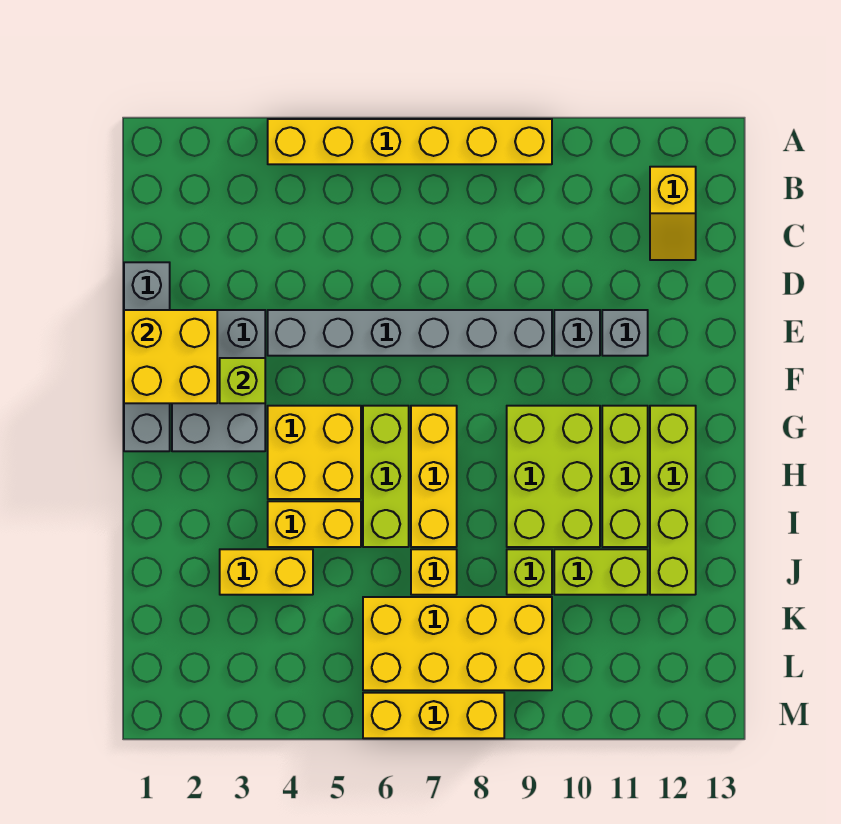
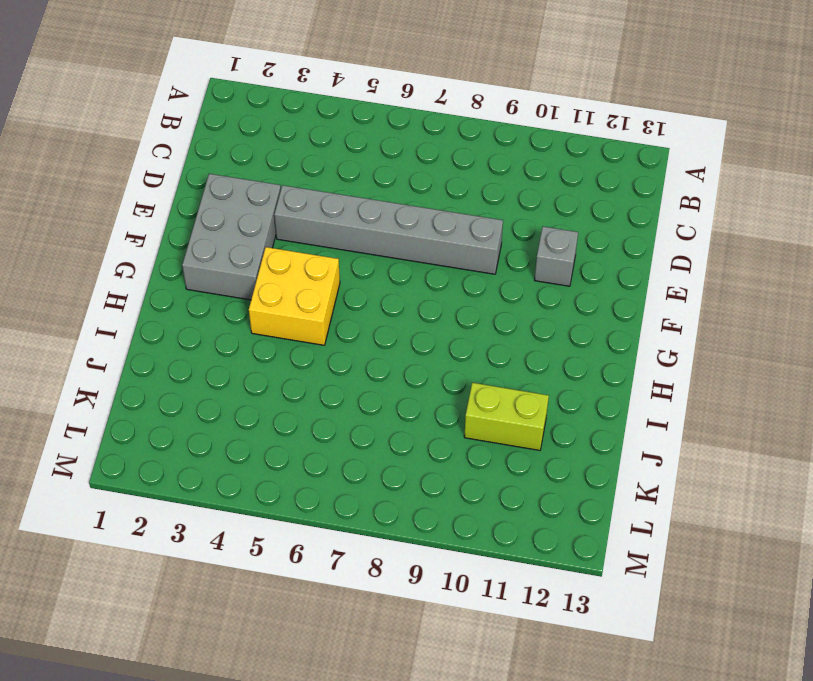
none -> yellow 1x6 brick [268,119,552,164]
none -> yellow 1x2 slope [650,167,696,260]
none -> grey 1x4 brick [124,262,170,451]

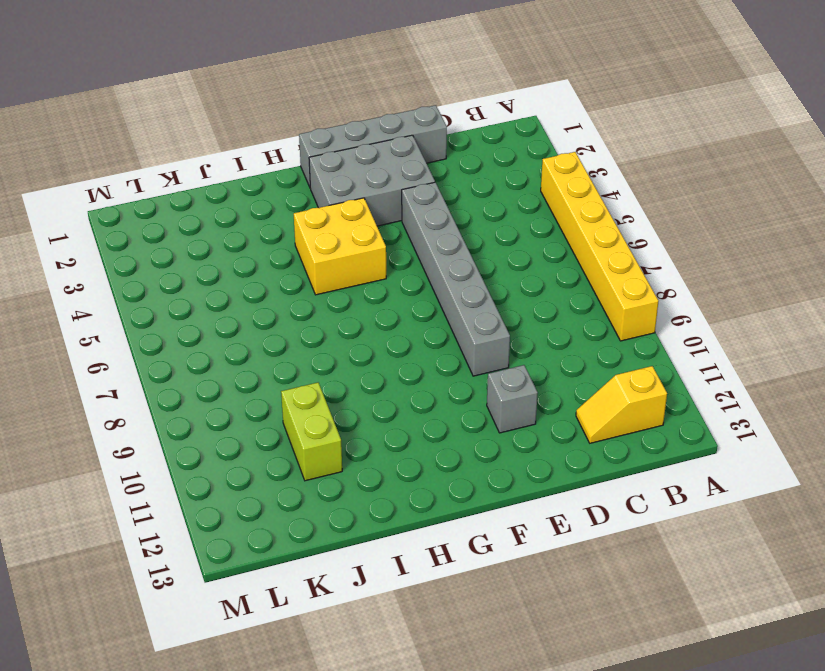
none -> grey 1x1 brick [554,310,600,356]
none -> lime 1x3 brick [363,406,409,547]
none -> yellow 1x3 brick [411,406,457,547]

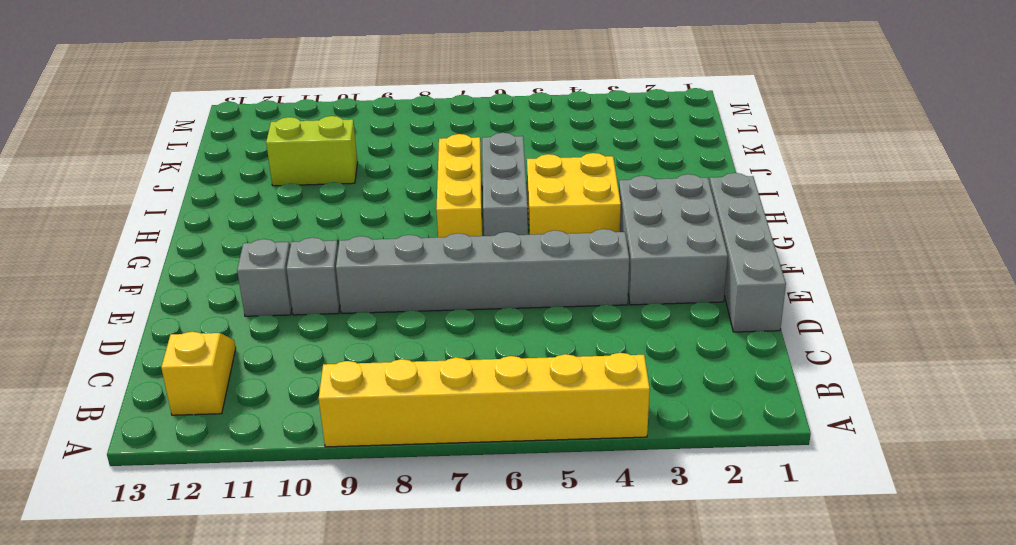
grey 1x3 brick [482,133,528,236] -> lime 1x3 brick [363,406,409,547]
none -> lime 2x3 brick [507,406,600,547]
none -> lime 1x3 brick [602,406,648,547]
none -> lime 1x4 brick [650,406,696,595]

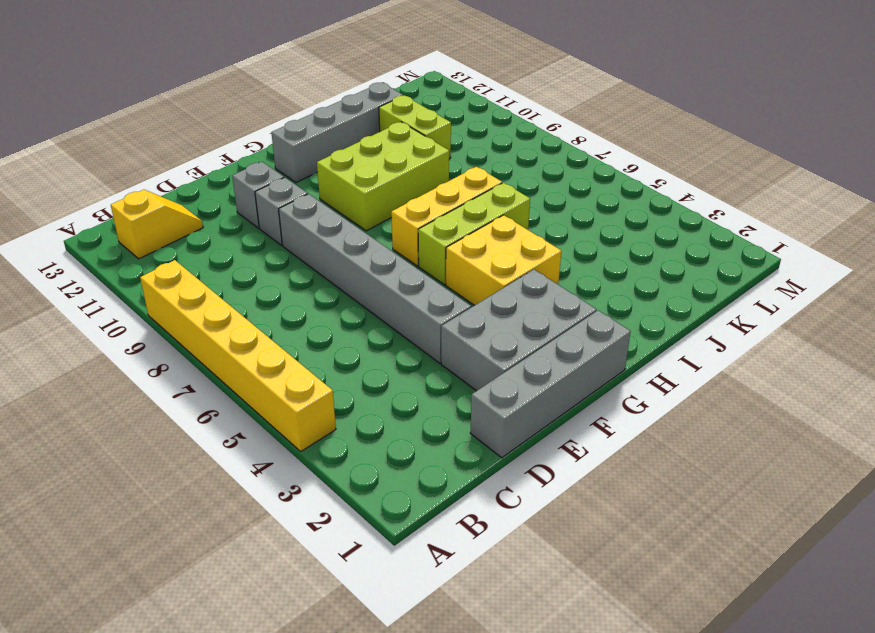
grey 1x4 brick [271,83,403,183] -> lime 1x4 brick [650,406,696,595]
none -> lime 1x3 brick [602,406,648,547]
none -> yellow 1x2 brick [268,501,361,547]
none -> yellow 1x2 brick [220,549,313,595]

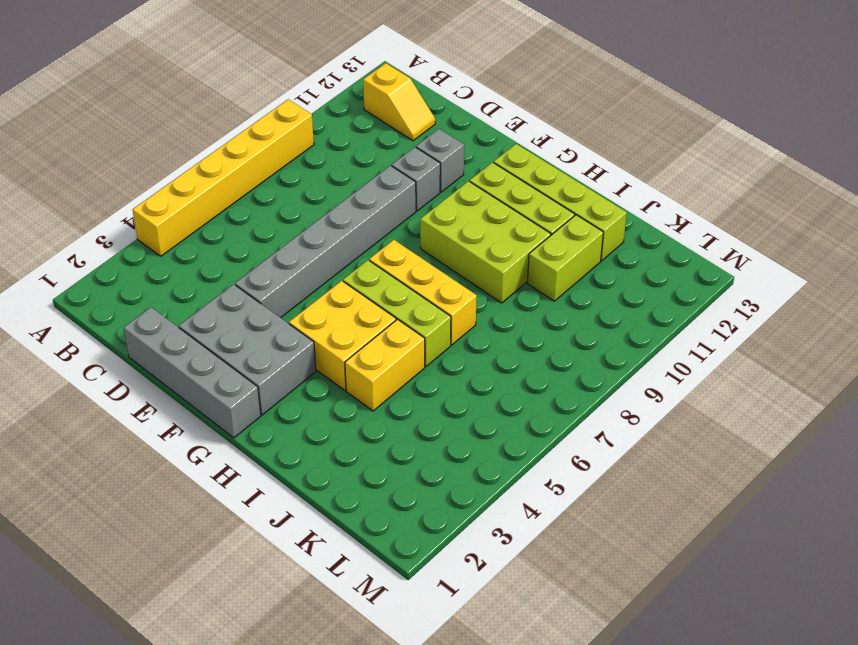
none -> yellow 1x2 brick [220,549,313,595]
none -> yellow 1x1 brick [411,549,457,595]
none -> lime 1x1 brick [507,549,552,595]

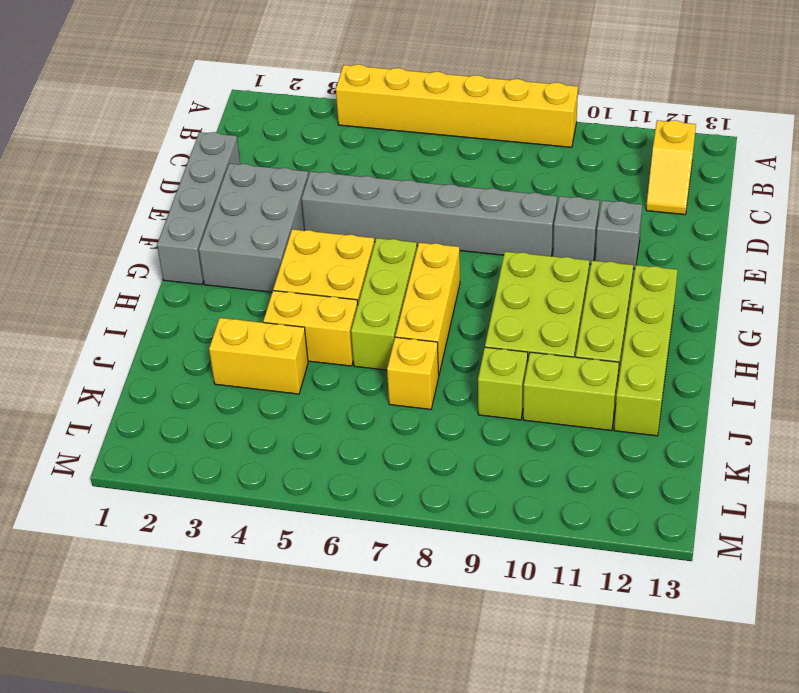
none -> yellow 2x4 brick [363,597,552,690]
none -> yellow 1x3 brick [363,693,504,738]
none -> yellow 2x2 brick [124,310,217,403]

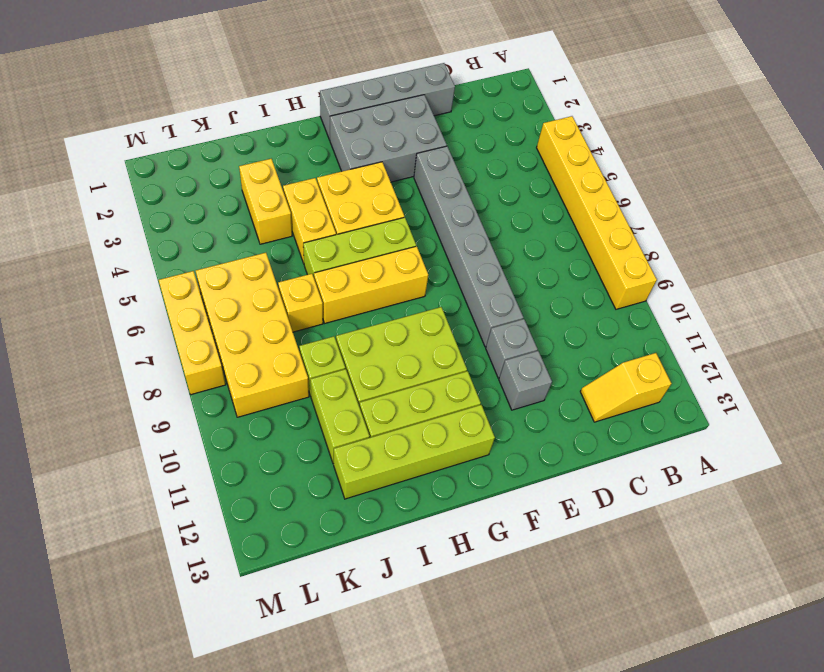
none -> yellow 2x2 brick [124,310,217,403]
none -> lime 1x1 brick [220,358,265,403]

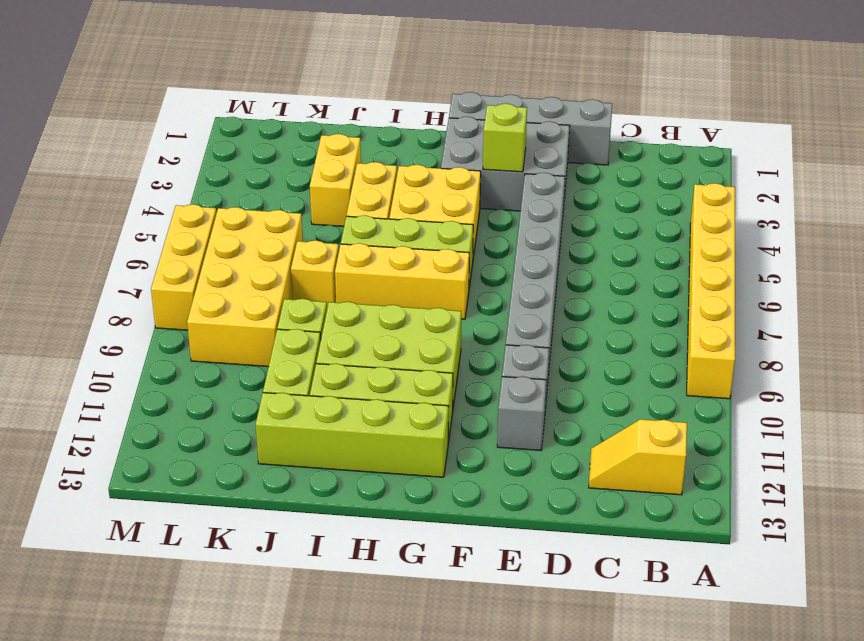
none -> yellow 2x2 brick [124,310,217,403]

